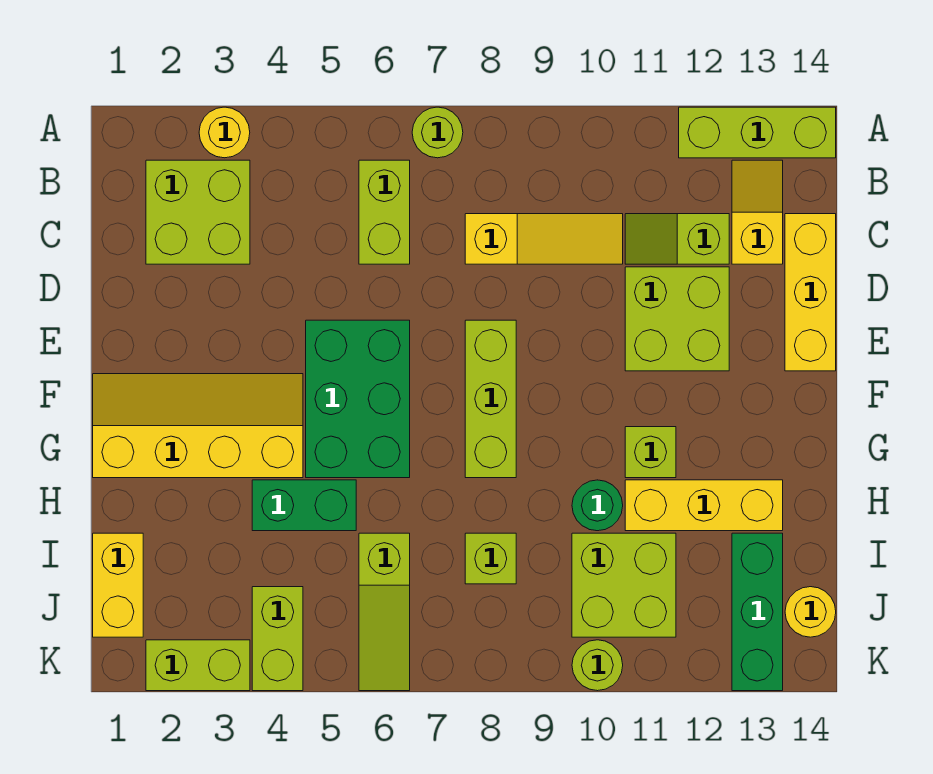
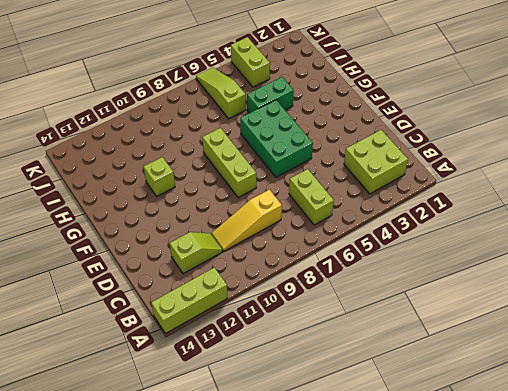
none -> yellow 1x1 round brick [199,107,250,158]
none -> lime 1x1 round brick [412,107,463,158]
none -> yellow 1x2 slope [732,160,783,264]

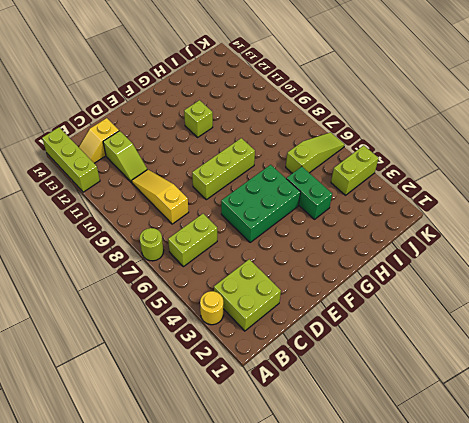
none -> yellow 1x3 brick [785,214,836,371]
none -> lime 2x2 brick [625,267,729,371]
none -> yellow 2x4 slope [93,374,303,478]

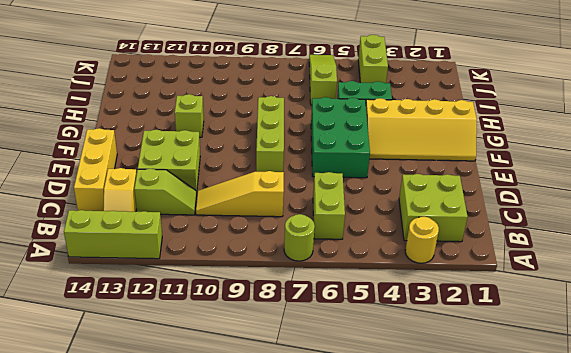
none -> green 1x1 round brick [572,480,623,531]
none -> yellow 1x3 brick [625,480,783,531]
none -> yellow 1x2 brick [93,533,143,637]

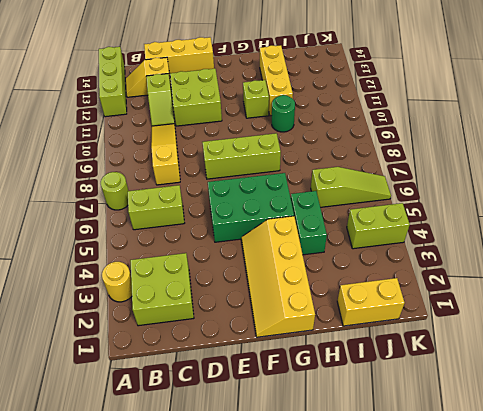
none -> lime 1x1 brick [465,533,516,584]
none -> lime 2x2 brick [572,533,676,637]
none -> green 1x3 brick [732,533,783,691]

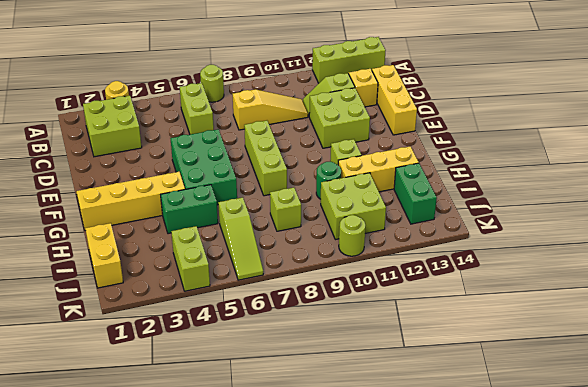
green 1x2 brick [394,163,437,224] -> green 1x3 brick [732,533,783,691]
none -> yellow 1x1 round brick [785,587,836,637]
none -> lime 1x2 brick [146,640,250,691]

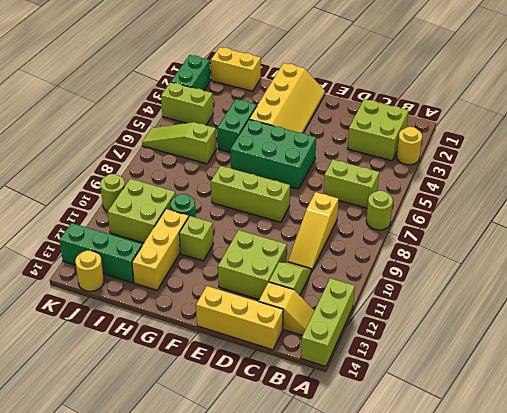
green 1x2 brick [171,55,210,91] -> lime 1x2 brick [146,640,250,691]
none -> lime 1x1 brick [465,533,516,584]

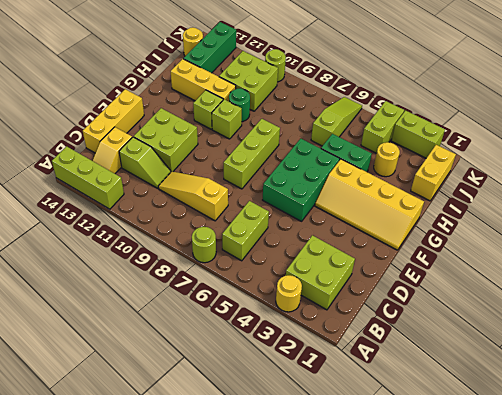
lime 1x1 brick [212,99,242,139] -> lime 1x1 brick moved to [465,533,516,584]
yellow 1x1 round brick [374,142,400,177] -> none

